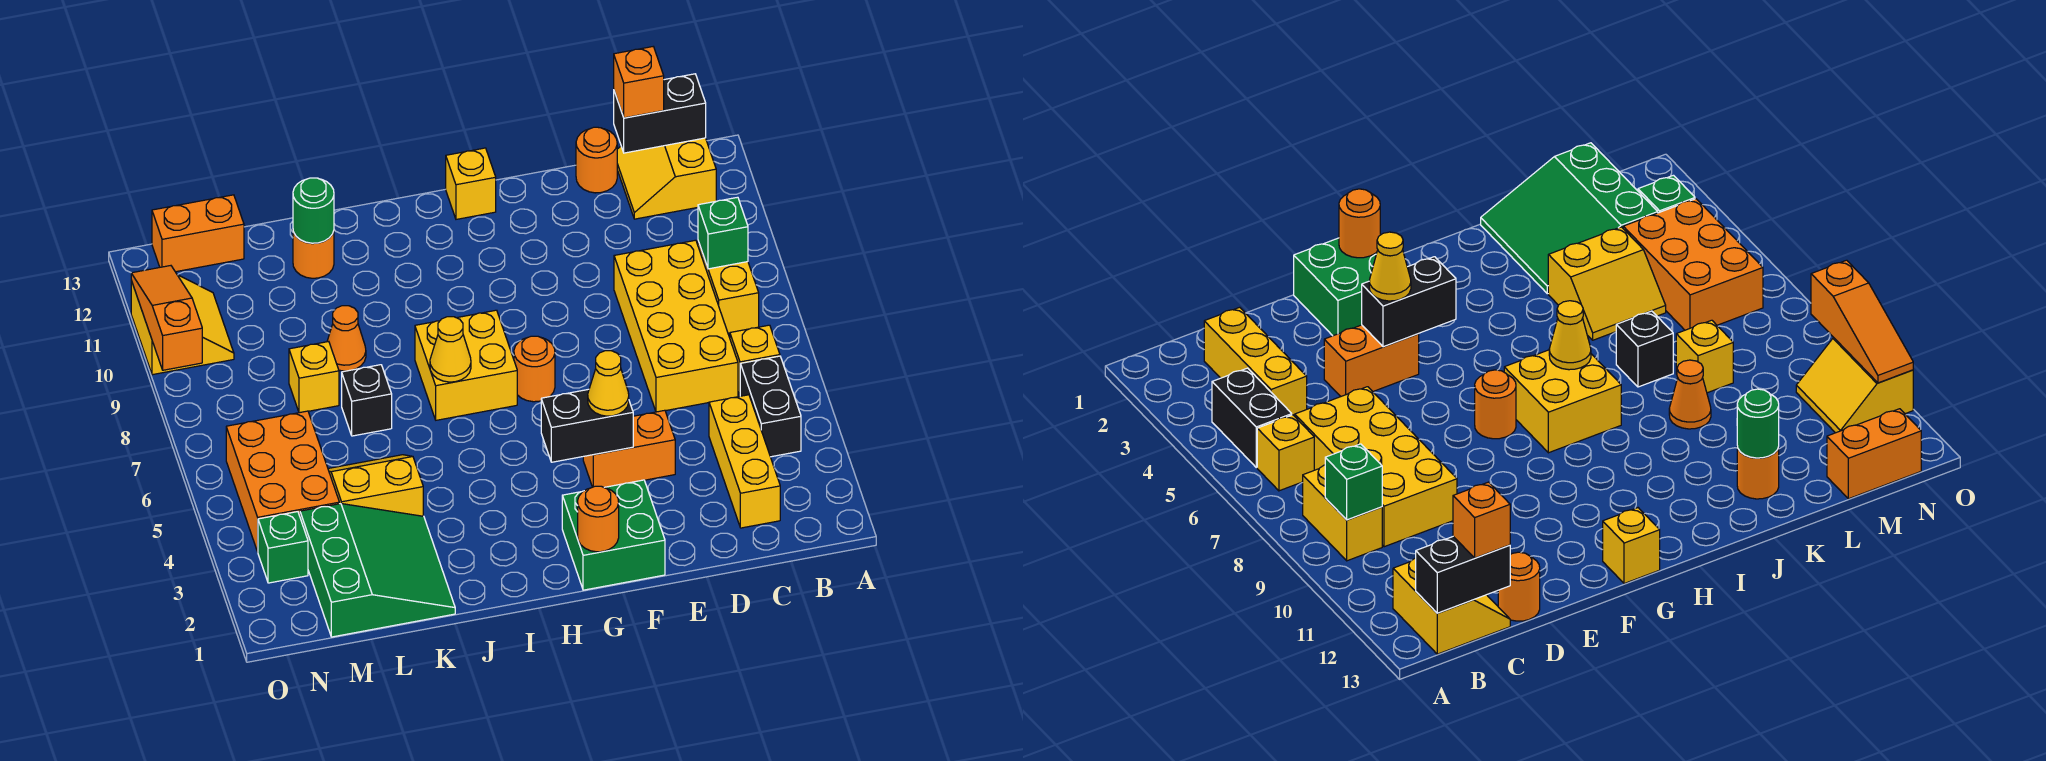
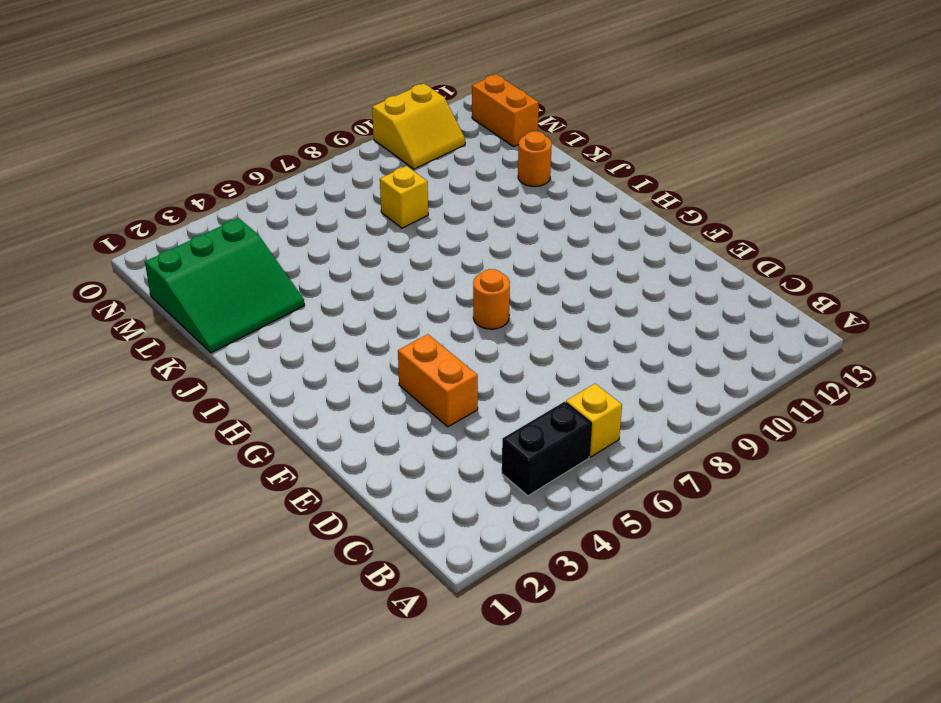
none -> yellow 1x2 brick [698,241,759,333]
none -> yellow 2x2 slope [617,138,716,219]
none -> yellow 1x3 brick [709,395,780,528]
none -> yellow 2x4 brick [614,240,738,412]

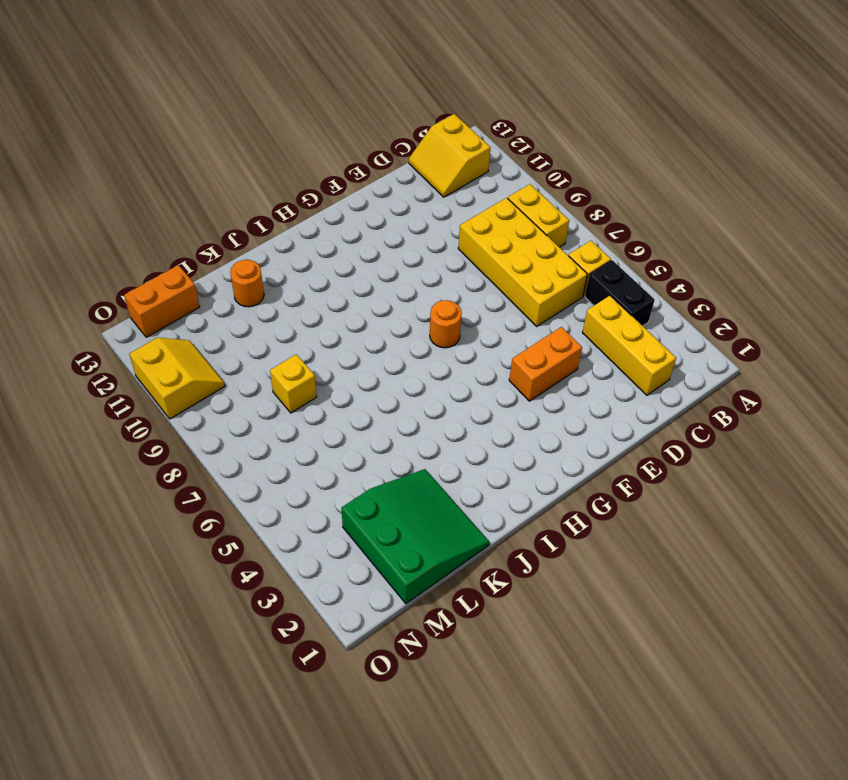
none -> orange 1x1 round brick [576,127,617,193]
none -> green 2x2 brick [562,480,665,590]
none -> yellow 1x1 brick [446,148,496,219]
none -> yellow 2x2 brick [415,310,517,420]

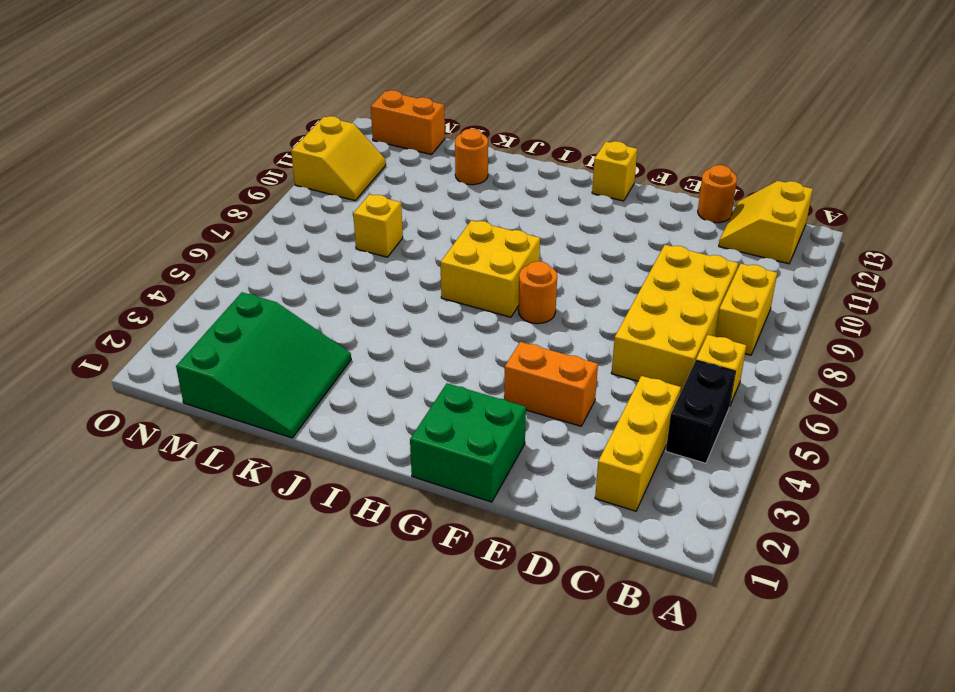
none -> yellow 2x2 slope [328,455,423,516]
none -> black 1x1 brick [342,365,392,436]
none -> orange 1x1 cone [327,306,366,371]
none -> orange 2x3 brick [226,411,339,552]

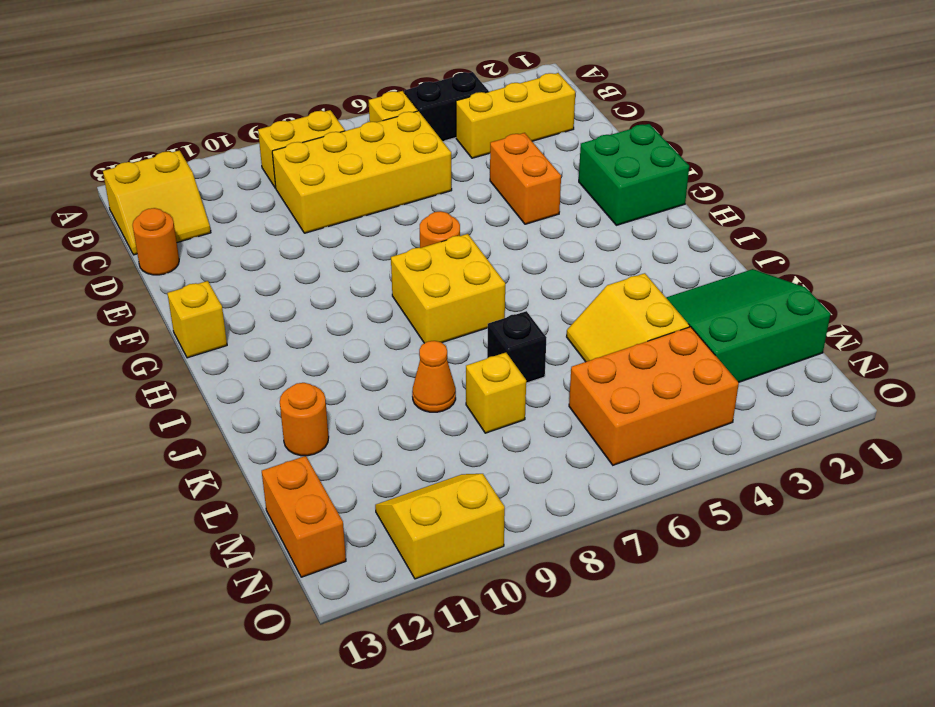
none -> green 1x1 brick [258,512,308,583]
none -> green 1x1 brick [698,197,748,269]
none -> black 1x2 brick [614,74,706,153]
none -> black 1x2 brick [541,389,633,462]

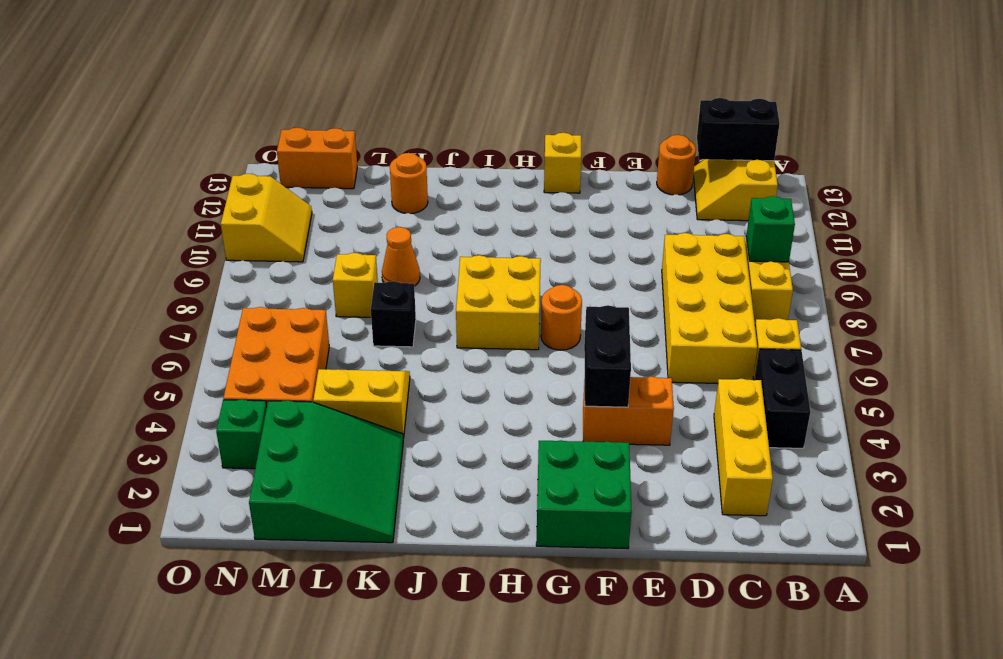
black 1x2 brick [584,305,631,407] -> black 1x2 brick turned to [541,389,633,462]
none -> orange 1x1 round brick [578,486,619,552]
none -> yellow 1x1 cone [430,317,471,382]
none -> green 1x1 round brick [293,178,334,243]
none -> orange 1x3 slope [131,266,202,370]

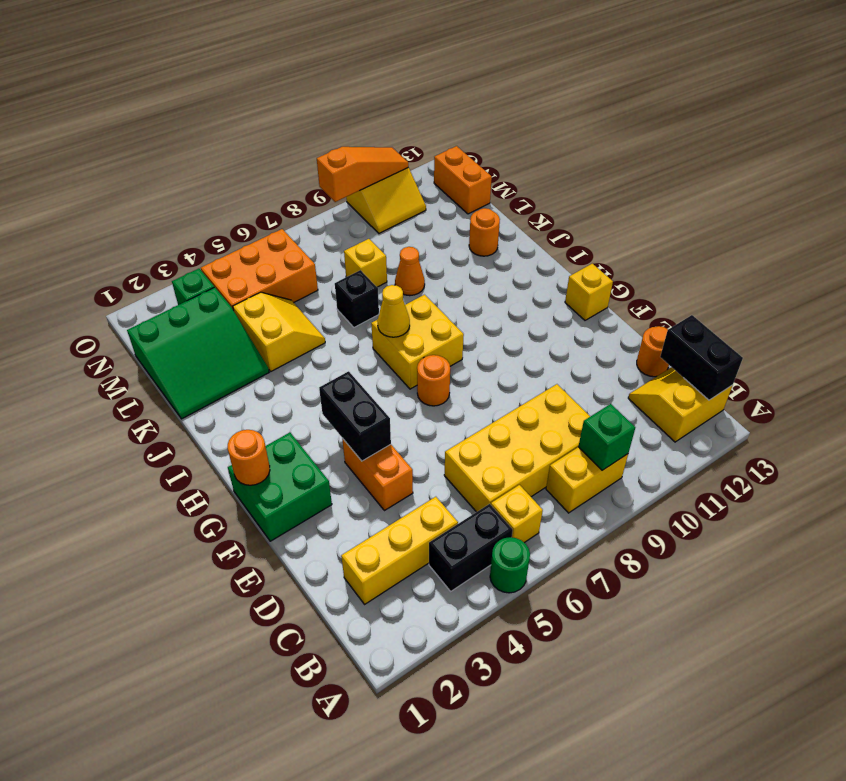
green 1x1 round brick [490,537,530,593] -> green 1x1 round brick moved to [293,178,334,243]
none -> orange 1x1 brick [614,47,664,118]
none -> yellow 1x1 cone [588,351,629,416]

